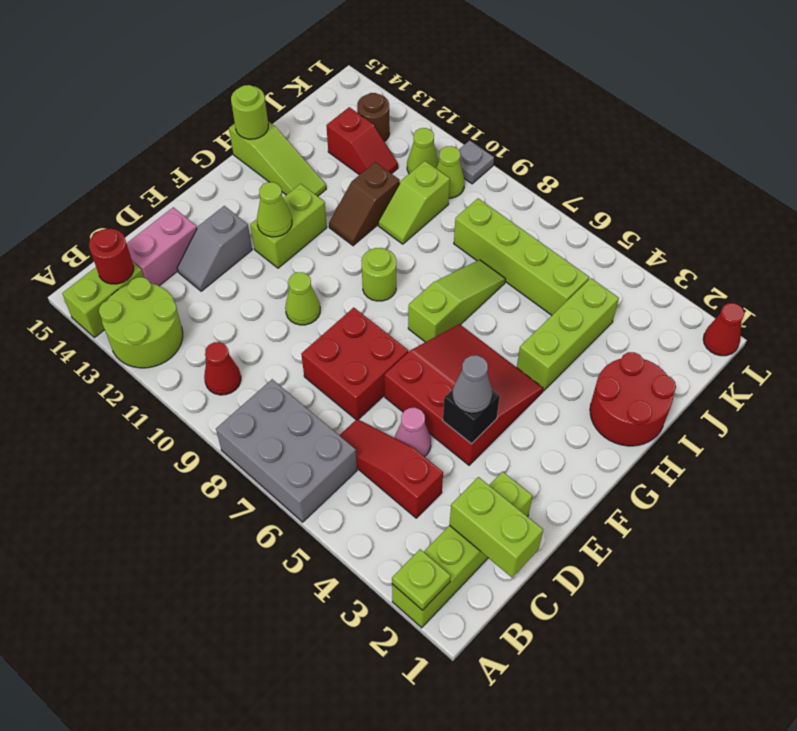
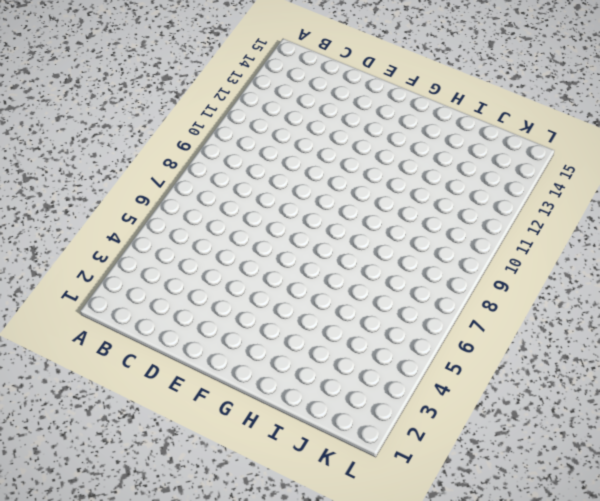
none -> lime 1x4 brick [392,472,533,628]
none -> grey 2x3 brick [216,379,357,522]
none -> lime 2x2 round brick [99,277,183,368]
none -> lime 1x2 brick [62,262,144,338]

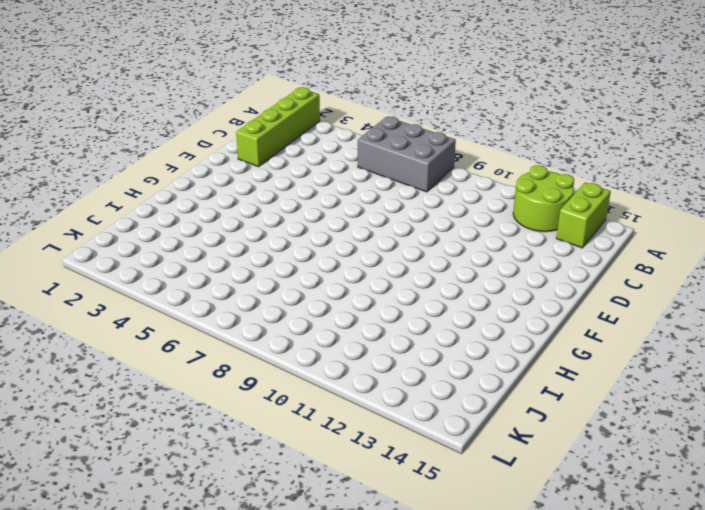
none -> red 1x1 cone [204,342,241,395]
none -> red 1x3 slope [339,419,443,518]
none -> pink 1x2 brick [127,207,197,286]
none -> pink 1x1 cone [395,408,431,457]

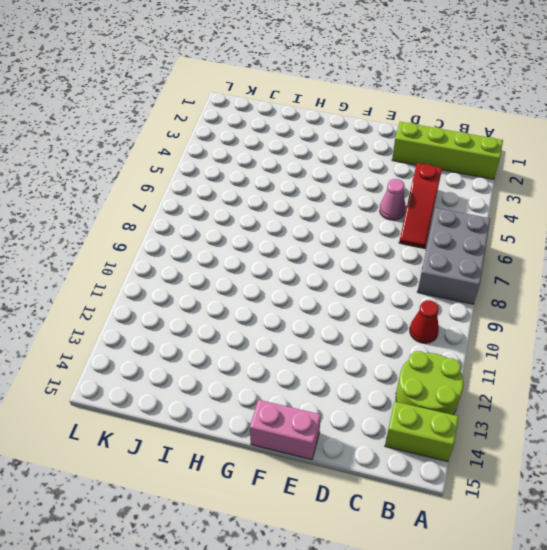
pink 1x2 brick [250,400,321,460] -> pink 1x2 brick moved to [127,207,197,286]
none -> red 2x2 brick [301,308,408,420]
none -> grey 1x2 slope [177,206,252,291]
none -> red 3x3 slope [384,324,543,465]
none -> lime 1x1 cone [285,272,320,325]

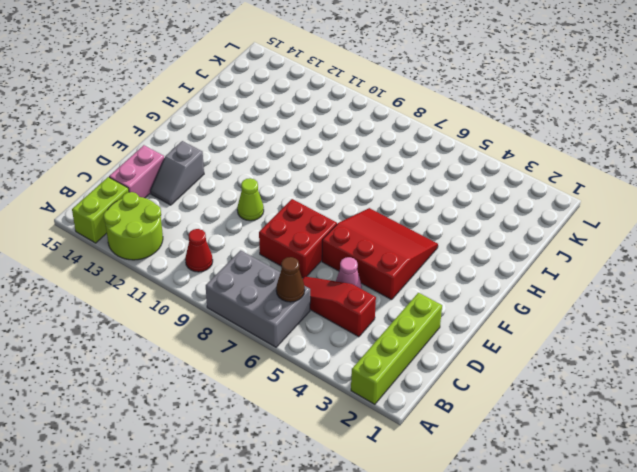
brown 1x1 cone [276,257,305,302] -> none
none -> lime 1x2 brick [250,184,327,268]
none -> lime 1x3 slope [408,260,505,342]
none -> lime 1x1 round brick [361,248,396,301]
none -> red 2x2 round brick [590,352,676,446]

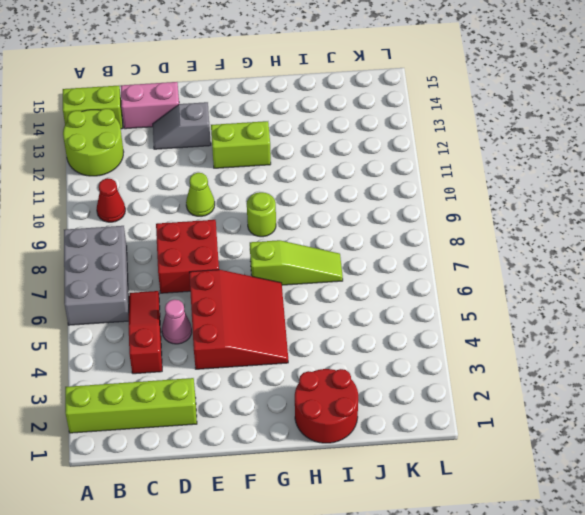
none -> lime 1x3 brick [517,278,619,391]
none -> brown 1x2 slope [329,162,400,246]
none -> lime 1x3 slope [229,121,326,196]
none -> lime 1x2 slope [378,161,450,244]

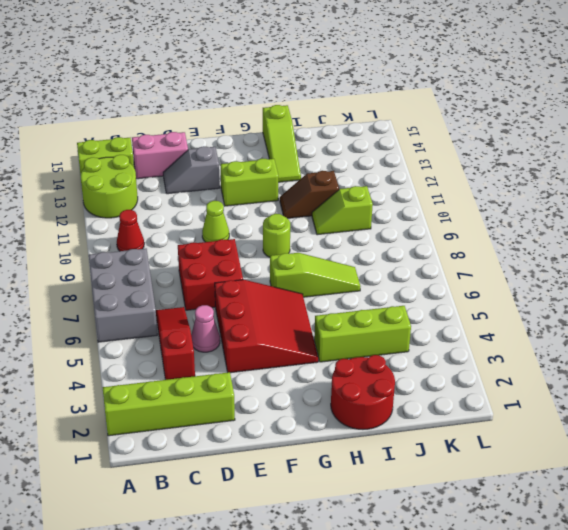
none -> lime 1x4 brick [454,198,589,315]
none -> red 1x2 slope [326,107,398,175]
none -> lime 1x1 cone [436,146,465,198]
none -> lime 1x1 cone [407,128,439,174]

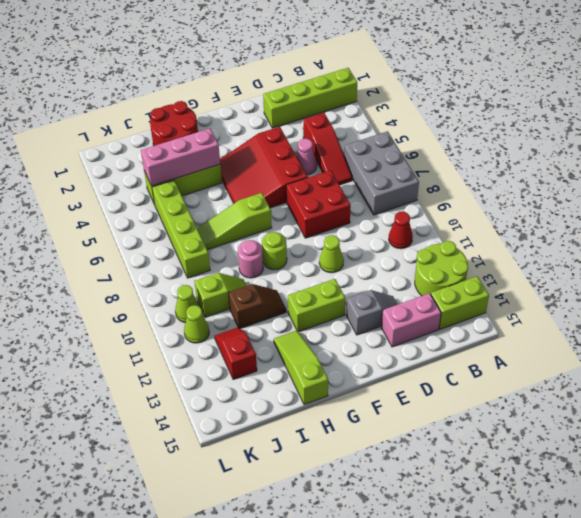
pink 1x3 brick [141,129,220,186] -> none
pink 1x1 round brick [238,240,263,278] -> none
none -> brown 1x1 round brick [357,93,390,142]
none -> red 1x1 cone [703,303,744,356]
none -> grey 1x1 plate [459,140,494,184]
none -> lime 1x1 plate [392,549,451,610]

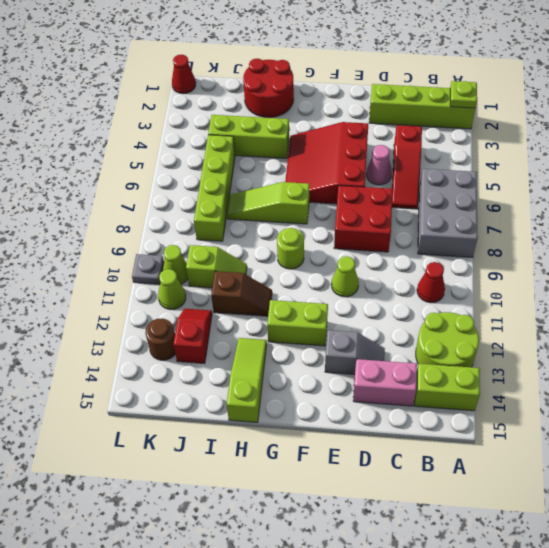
none -> red 1x1 round brick [89,229,134,284]
none -> lime 1x2 brick [450,477,543,578]
none -> black 1x1 brick [443,389,500,444]
none -> lime 1x1 cone [257,182,292,237]

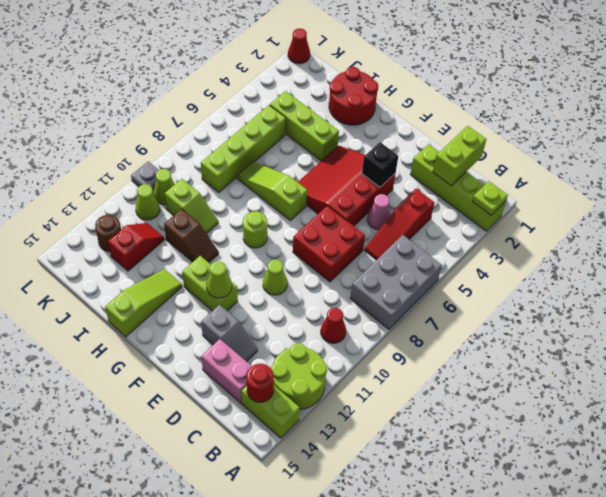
none -> lime 1x1 round brick [231,85,268,139]
none -> grey 1x1 cone [453,355,492,413]

